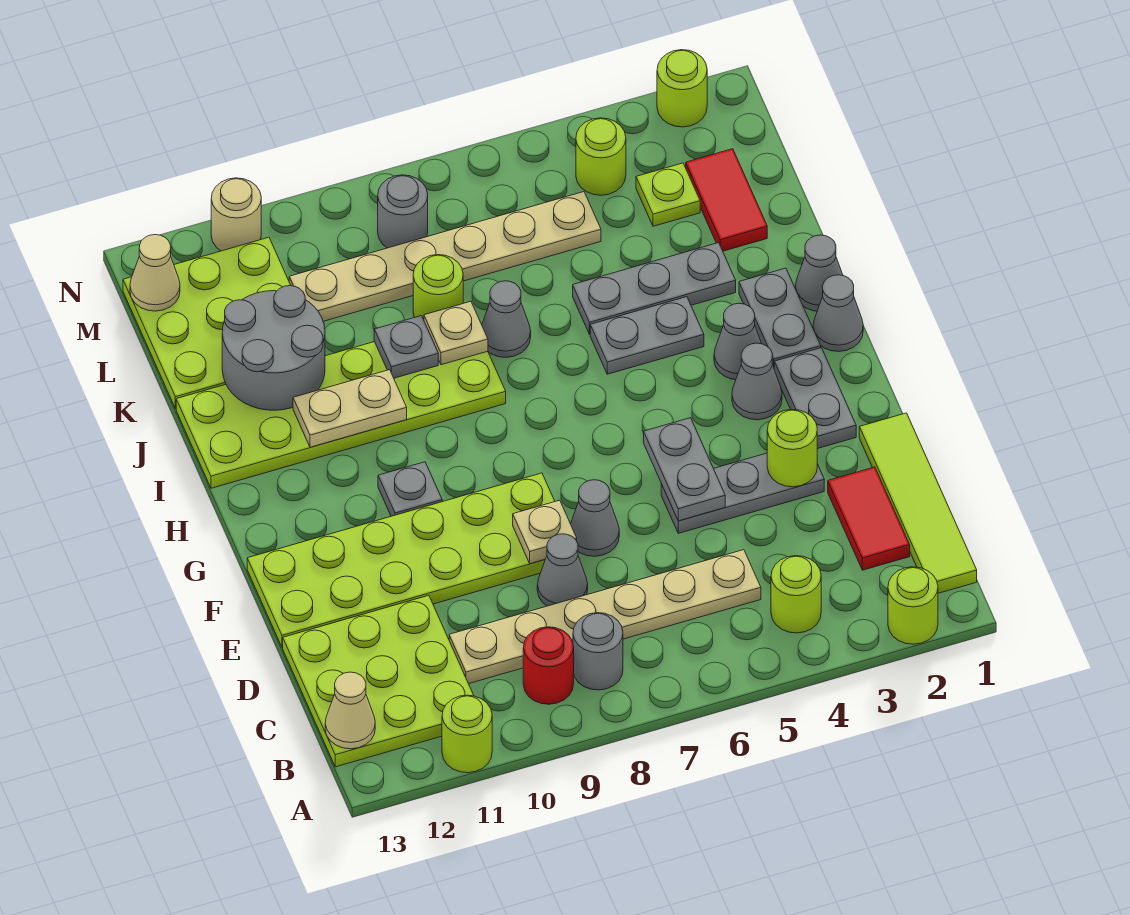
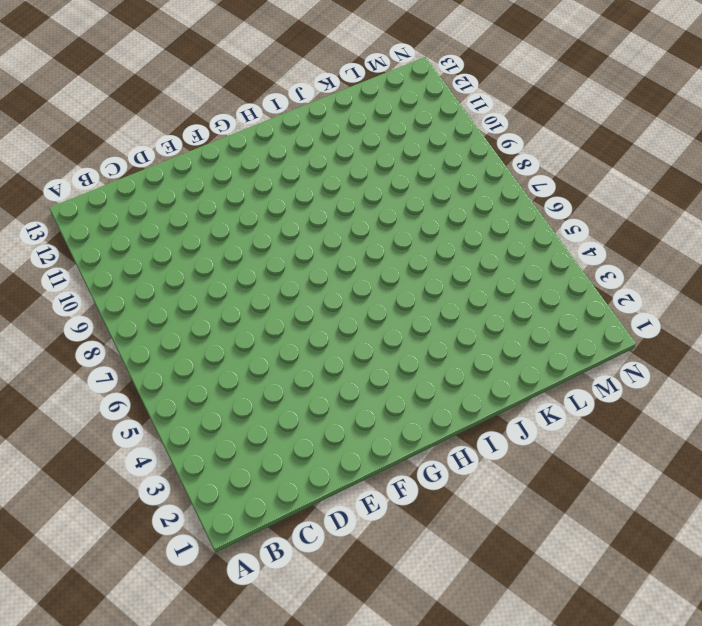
none -> lime 1x1 round brick [888,567,938,644]
none -> lime 1x1 round brick [442,695,492,773]
none -> lime 1x4 tile [859,413,977,593]
none -> lime 1x1 round brick [771,556,821,633]

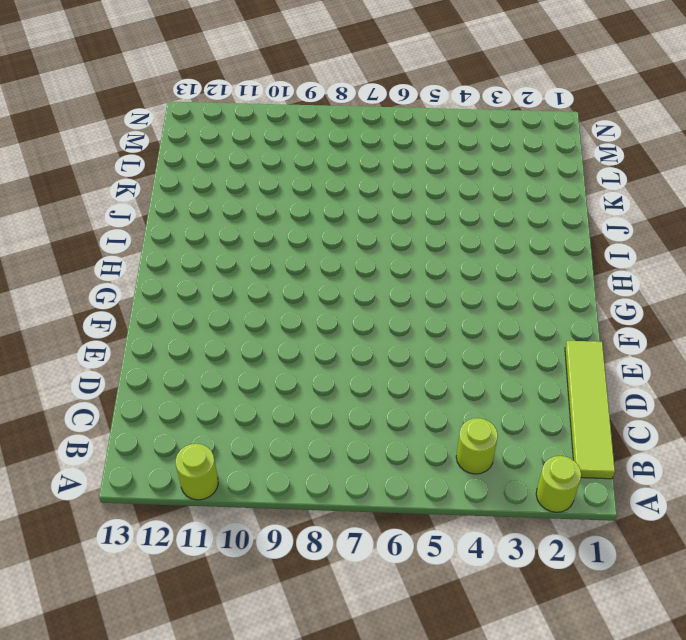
none -> grey 1x1 round brick [573,613,623,690]
none -> red 1x1 round brick [523,627,574,704]
none -> lime 3x3 plate [283,595,474,767]
none -> red 1x2 tile [828,467,910,570]

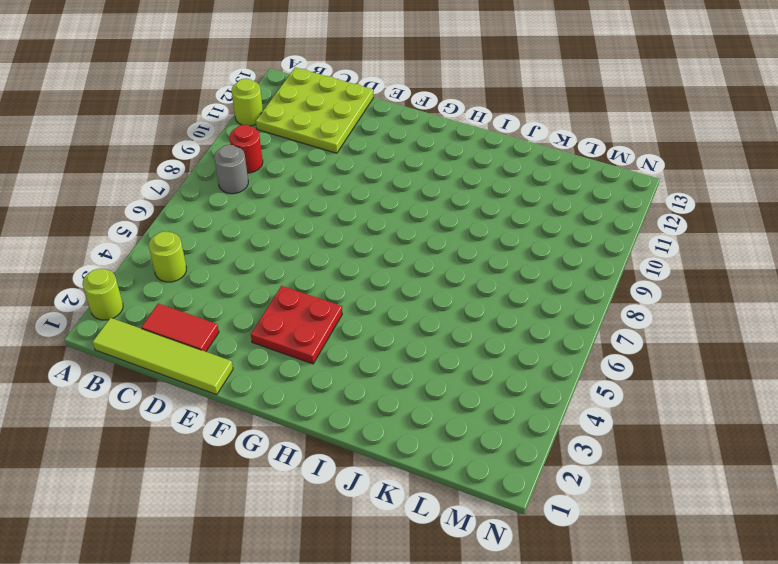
red 2x2 plate [251,286,342,364] -> grey 1x1 cone [732,343,782,420]
none -> tan 1x6 plate [449,550,761,684]
none -> grey 1x1 cone [537,534,588,606]
none -> grey 1x3 plate [661,453,824,533]
none -> grey 1x1 cone [570,480,619,556]

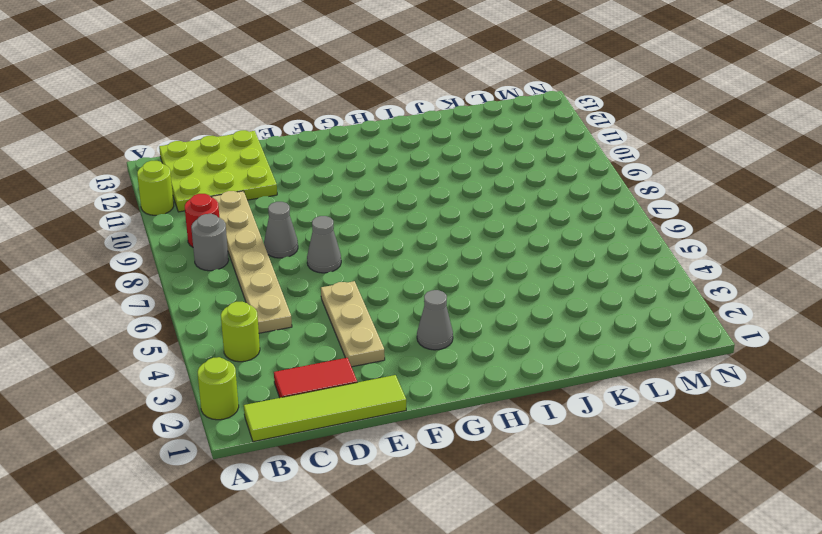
tan 1x3 plate [321,281,385,367] -> grey 1x3 plate [661,453,824,533]
none -> lime 2x6 plate [247,473,555,648]
none -> grey 1x2 plate [774,348,856,449]
none -> grey 1x1 plate [378,462,442,516]
none -> grey 1x1 cone [813,275,863,351]

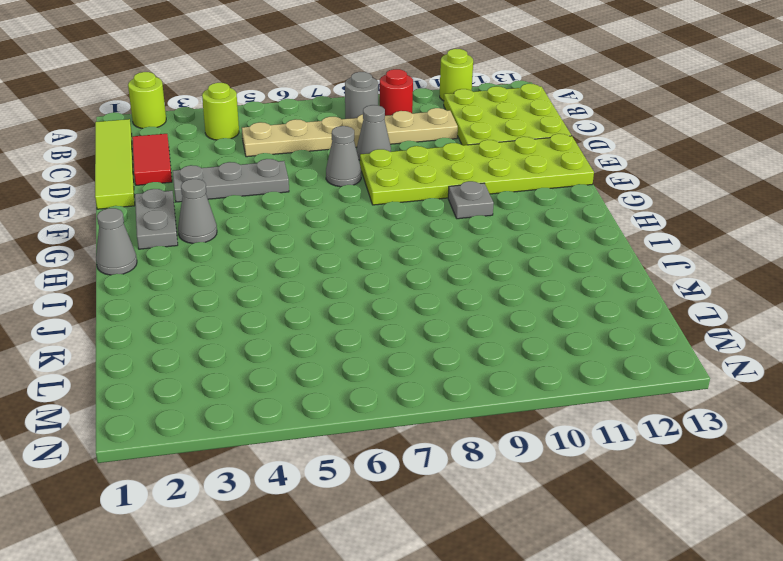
none -> grey 1x2 plate [739,268,821,367]
none -> grey 1x1 cone [714,303,762,380]
none -> grey 1x1 cone [795,235,843,311]
none -> grey 1x2 plate [590,297,704,374]

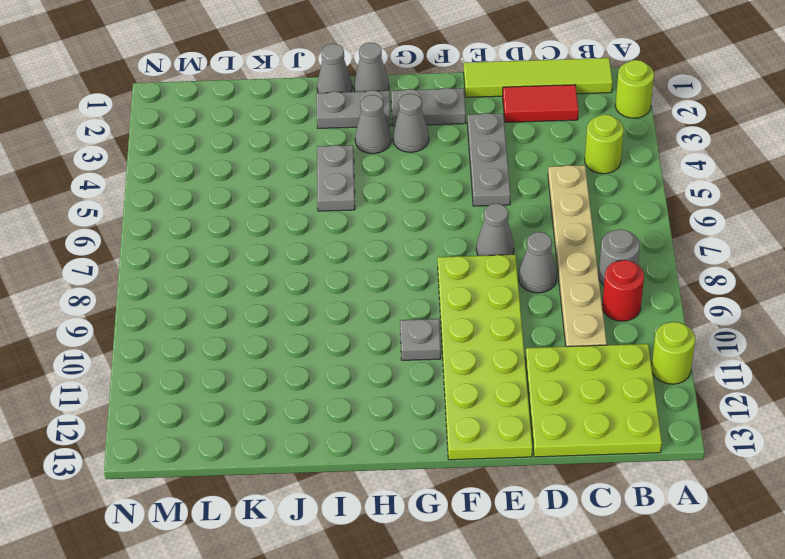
none -> lime 2x6 plate [176,342,506,488]
none -> grey 1x3 plate [573,243,736,334]
none -> grey 1x1 cone [482,281,531,358]
none -> red 1x2 tile [686,149,767,251]

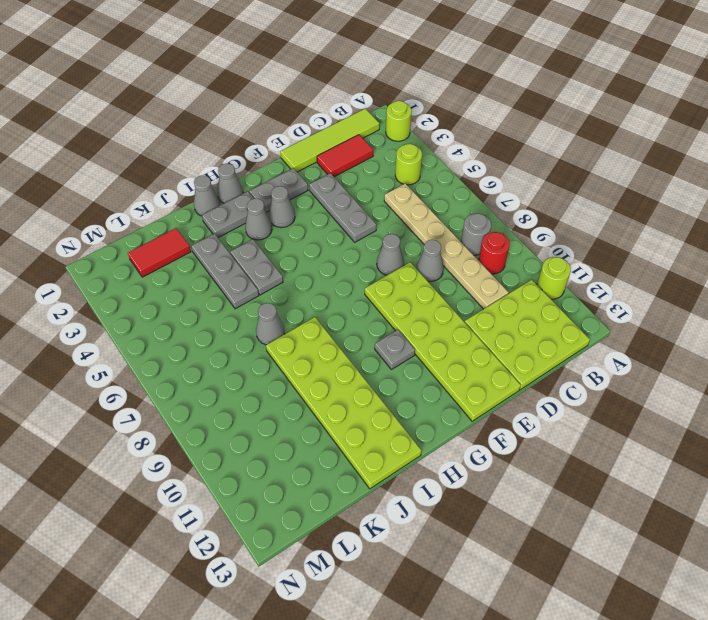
none -> lime 1x1 round brick [413,255,463,320]
none -> lime 3x3 plate [123,237,291,409]
none -> lime 1x1 plate [636,163,700,226]
none -> tan 1x6 plate [289,192,601,321]

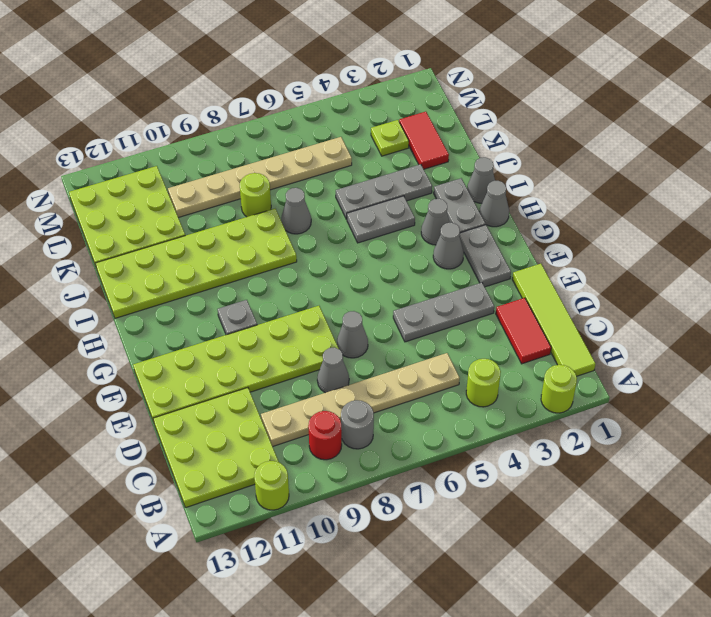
none -> lime 1x1 round brick [576,118,626,195]
none -> grey 1x1 round brick [378,175,428,248]
none -> lime 1x1 round brick [657,50,707,127]
none -> tan 1x1 round brick [211,178,261,251]

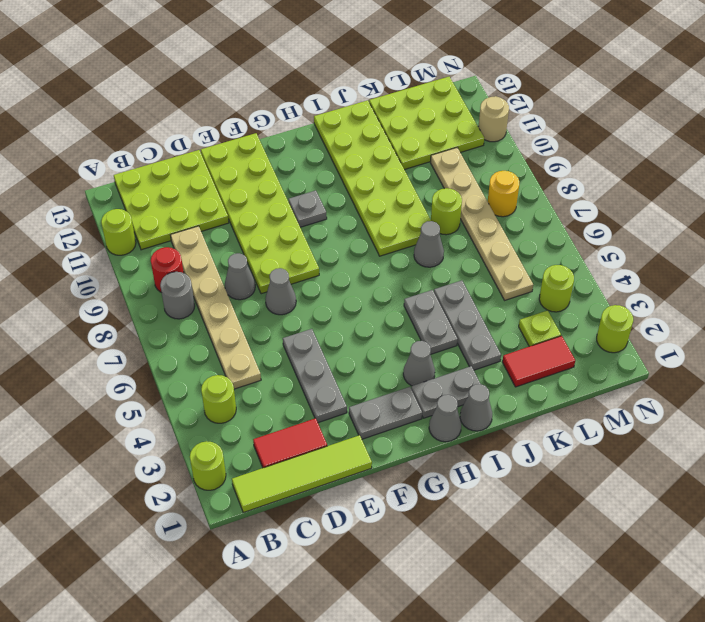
yellow 1x1 round brick [488,171,519,217] -> grey 1x1 round brick [378,175,428,248]
none -> grey 1x1 cone [732,343,782,420]
none -> tan 1x1 cone [325,672,375,749]
none -> lime 1x1 round brick [767,409,817,487]
none -> grey 1x2 plate [644,418,725,521]

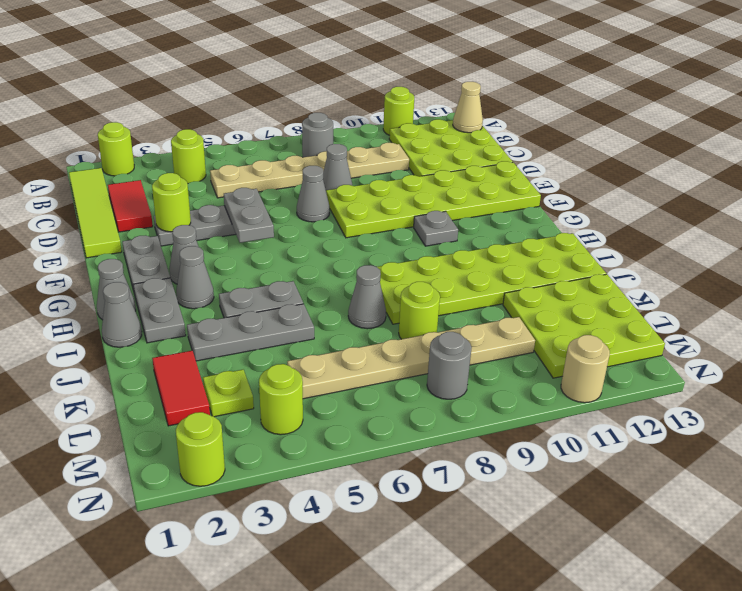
none -> red 1x1 round brick [523,627,574,704]
none -> tan 1x1 plate [513,500,577,564]
none -> tan 1x2 plate [293,370,407,447]
none -> tan 1x1 plate [424,301,488,365]

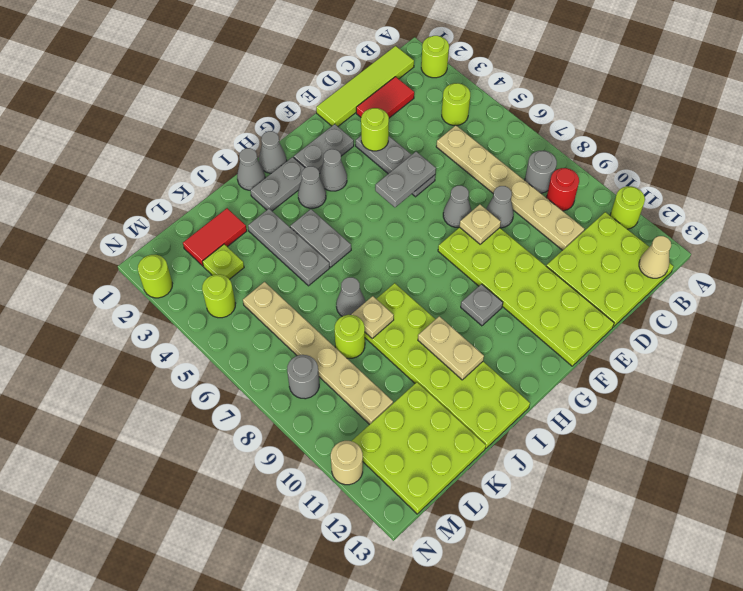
none -> grey 1x1 plate [374,316,438,378]
none -> grey 2x2 round brick [222,286,325,410]
none -> tan 1x1 cone [130,235,180,311]

